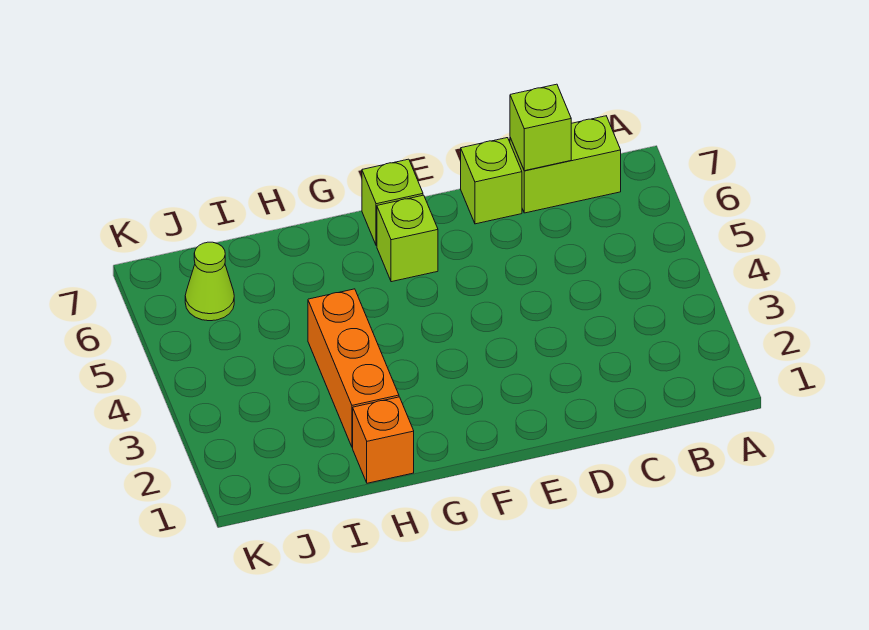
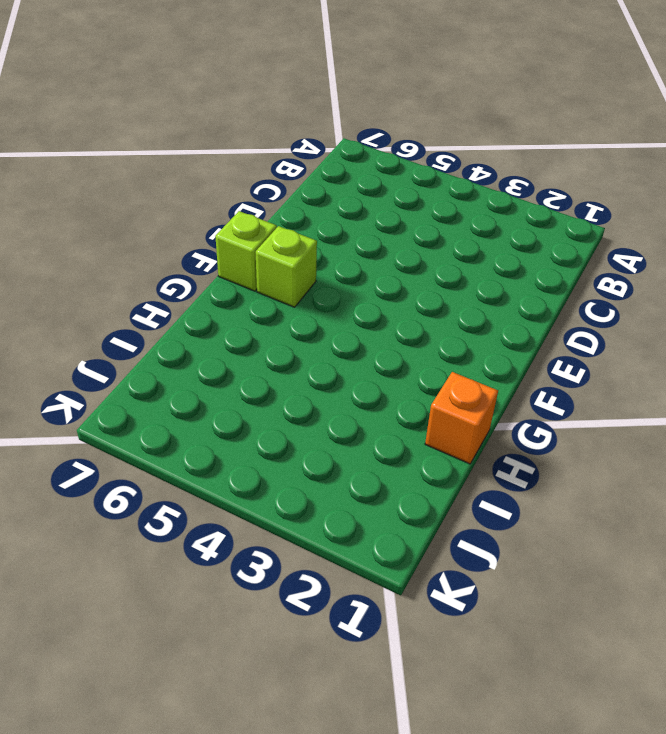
none -> lime 1x2 brick [510,116,621,213]
none -> lime 1x1 brick [461,138,522,224]

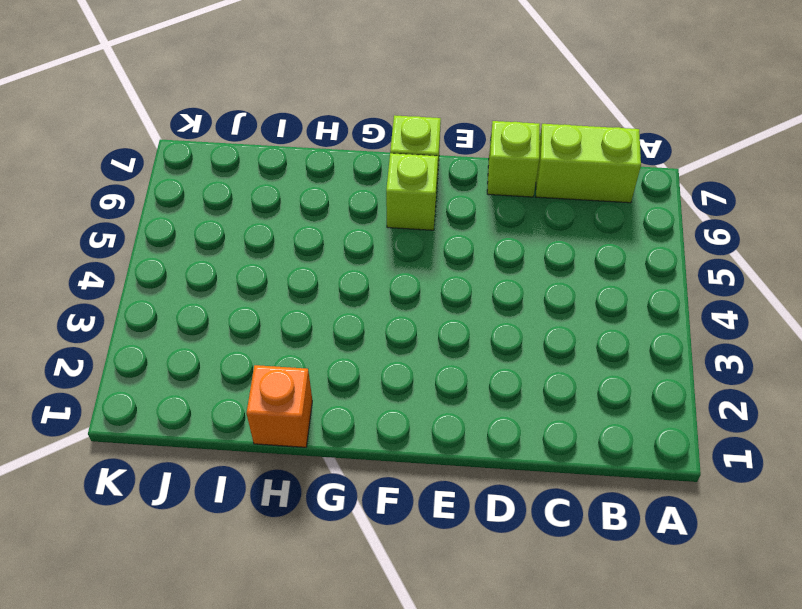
none -> orange 1x3 brick [308,289,399,447]
none -> lime 1x1 cone [185,242,234,321]

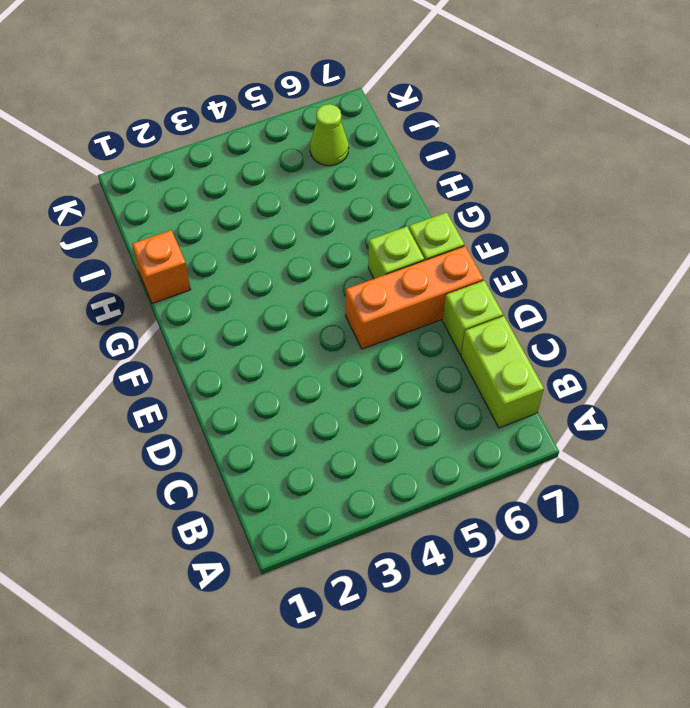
orange 1x3 brick [346,246,483,349] -> orange 1x3 brick moved to [308,289,399,447]
none -> lime 1x1 brick [510,84,571,171]

